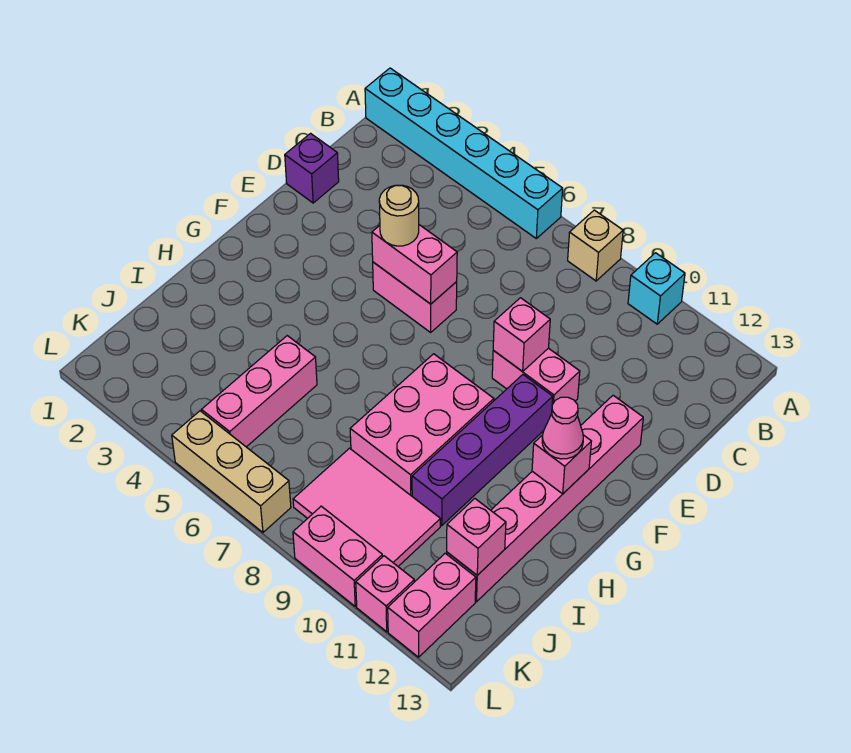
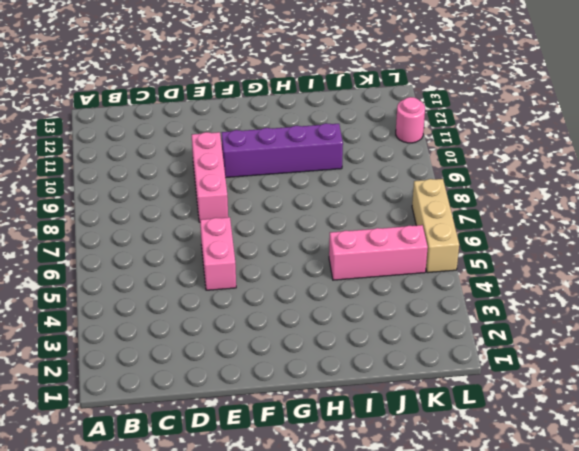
pink 1x3 brick [192,132,228,222] -> pink 1x2 brick [492,348,580,405]
pink 1x1 round brick [396,97,425,143] -> pink 1x1 brick [356,556,414,632]
none -> cyan 1x6 brick [365,68,563,238]
none -> tan 1x1 brick [568,210,623,281]
none -> cyan 1x1 brick [628,253,685,324]

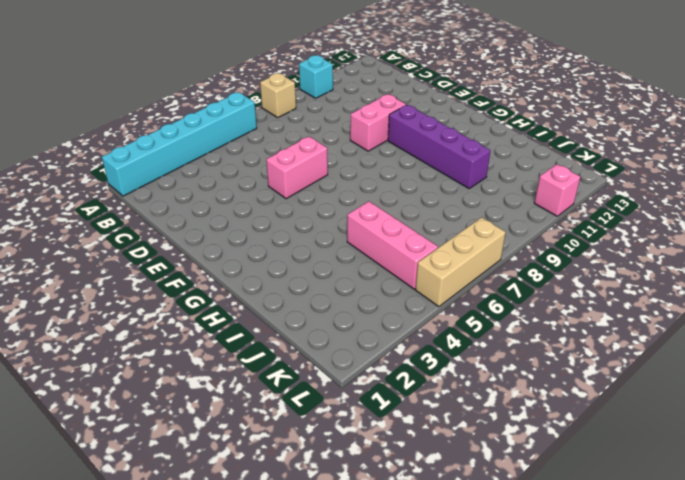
none -> purple 1x1 brick [285,133,339,203]
none -> pink 1x6 brick [447,395,643,602]
none -> pink 2x3 brick [350,354,494,496]

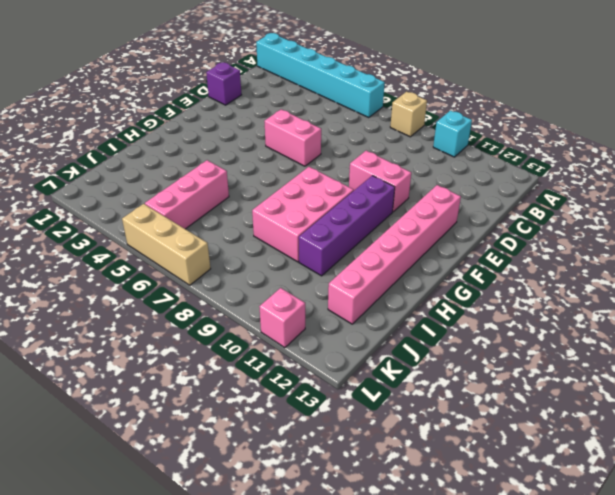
none -> pink 2x3 tile [293,448,441,566]
none -> pink 1x2 brick [388,553,476,657]
none -> pink 1x2 brick [293,506,383,606]

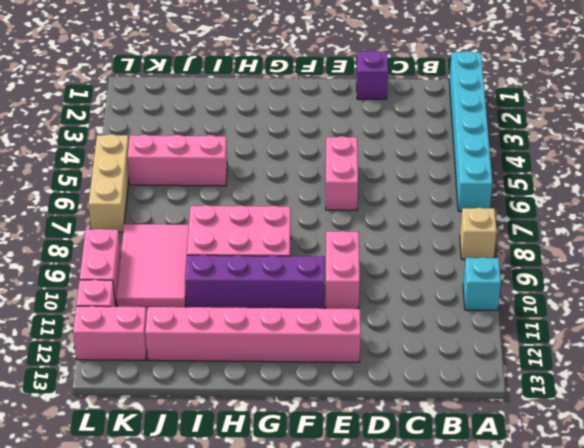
none -> pink 1x2 brick [372,225,457,304]
none -> pink 1x1 brick [493,298,550,372]
none -> pink 1x1 brick [532,435,591,494]

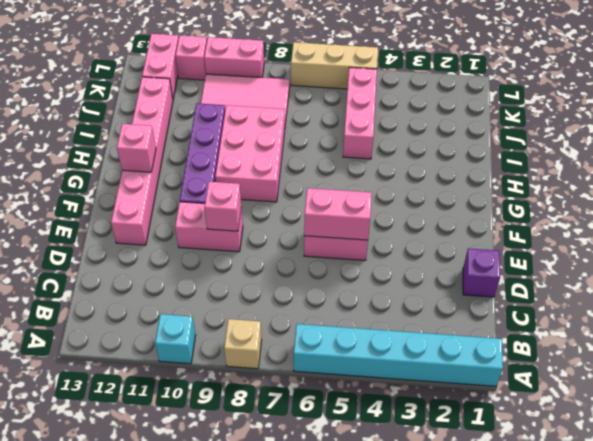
none -> pink 1x1 brick [447,499,506,575]
none -> tan 1x1 round brick [379,185,419,246]
none -> pink 1x1 cone [542,397,583,459]

